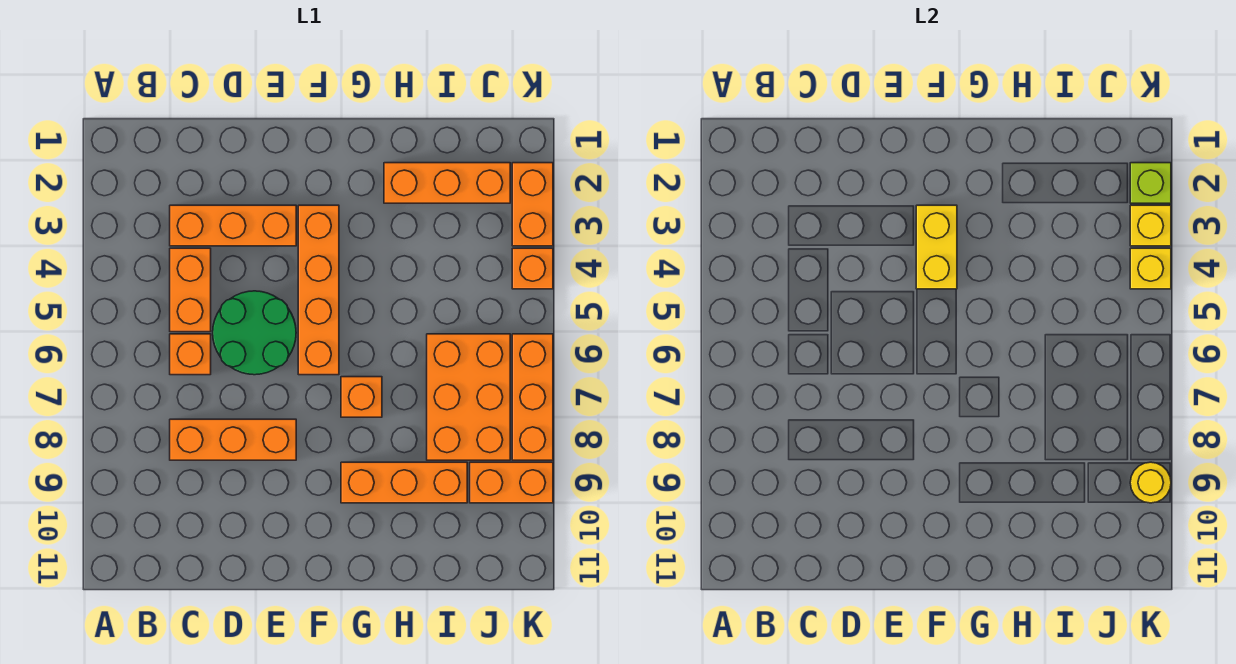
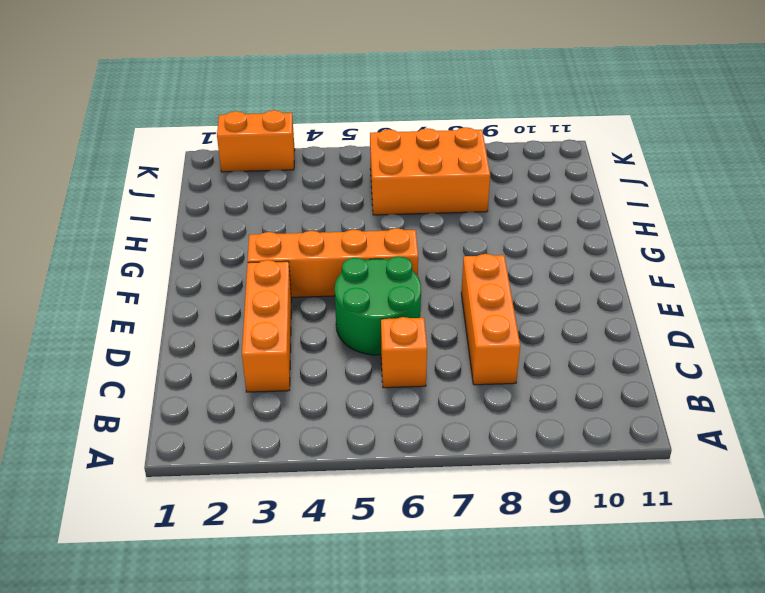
none -> orange 1x2 brick [170,248,211,332]
none -> orange 1x1 brick [341,377,382,417]
none -> orange 1x3 brick [341,462,467,503]

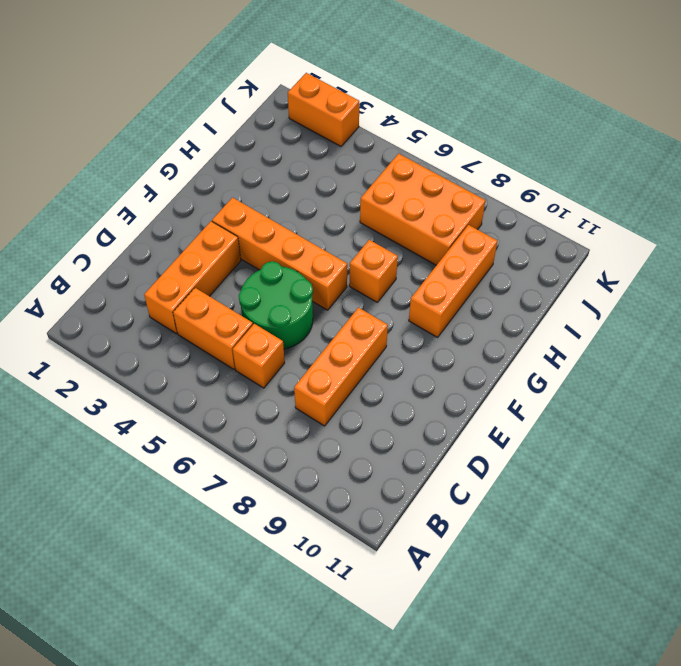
none -> orange 1x3 brick [384,163,510,203]
none -> orange 1x2 brick [470,462,553,503]
none -> orange 1x1 brick [512,248,553,289]

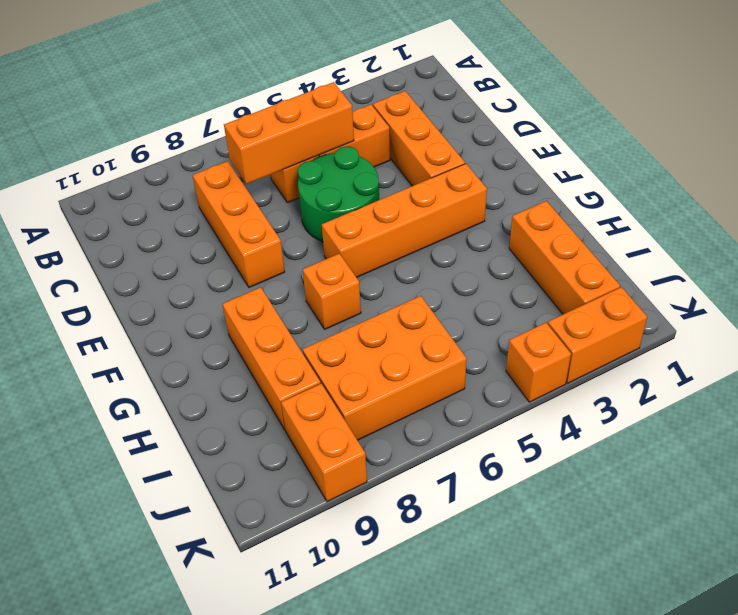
orange 1x3 brick [224,82,354,184] -> orange 1x3 brick moved to [512,334,553,460]
none -> yellow 1x2 brick [916,205,957,289]
none -> lime 1x1 brick [1130,163,1171,203]
none -> yellow 1x1 brick [1130,205,1171,246]

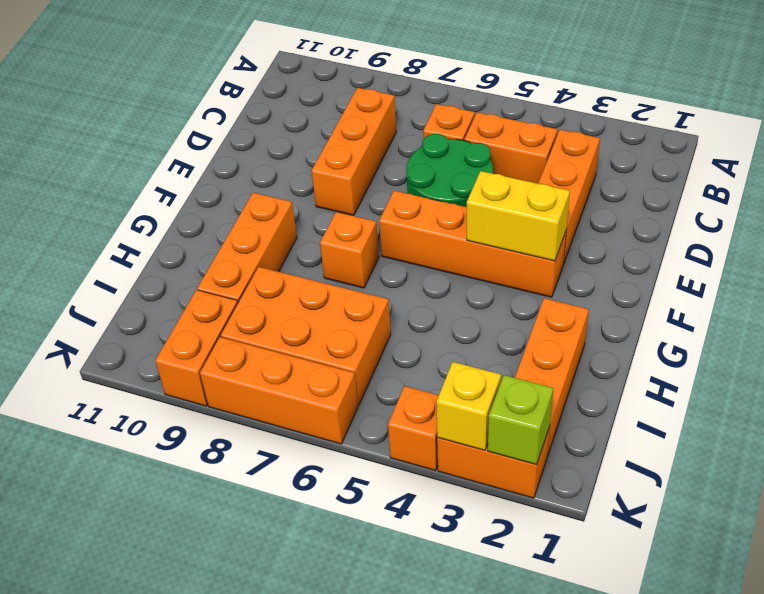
none -> yellow 1x1 brick [1130,248,1171,289]
none -> yellow 1x1 round brick [1130,462,1171,503]

